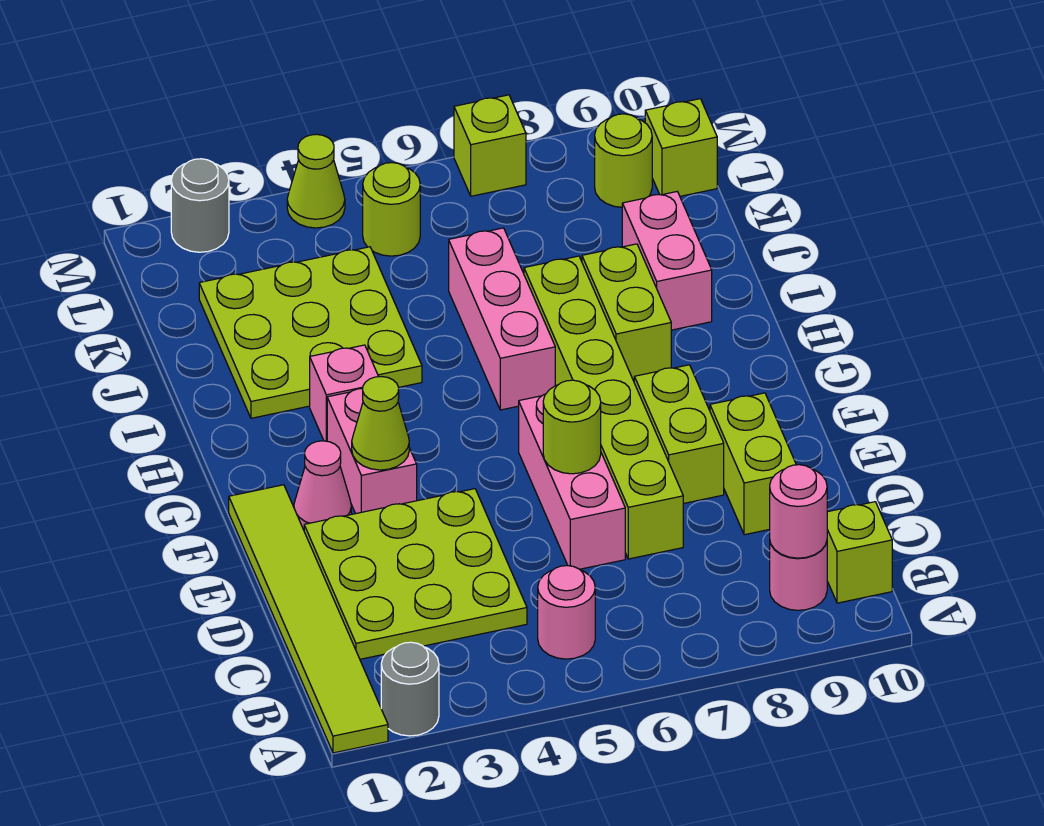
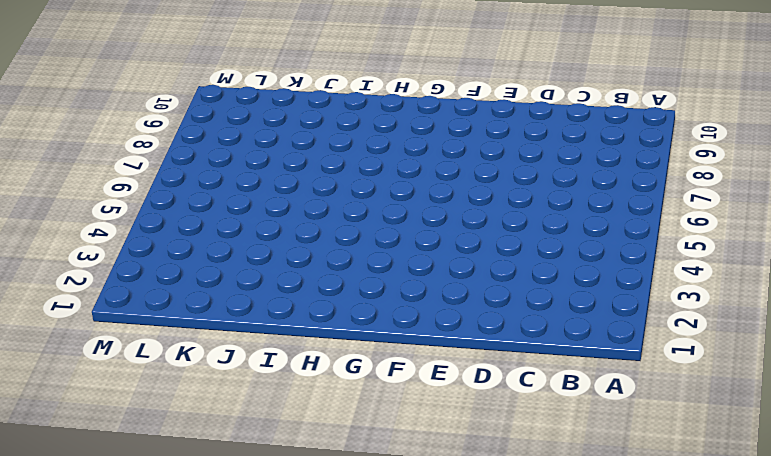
none -> lime 1x6 tile [229,485,388,753]
none -> grey 1x1 round brick [381,642,439,736]
none -> pink 1x1 round brick [538,566,595,659]

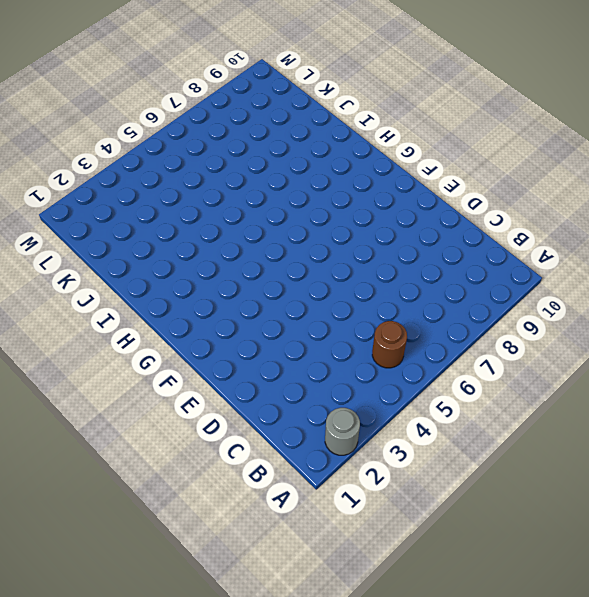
brown 1x1 round brick [372,321,407,368] -> pink 1x1 round brick [538,566,595,659]
none -> lime 1x6 tile [229,485,388,753]
none -> pink 1x1 round brick [770,541,827,610]
none -> lime 1x1 brick [827,502,892,603]

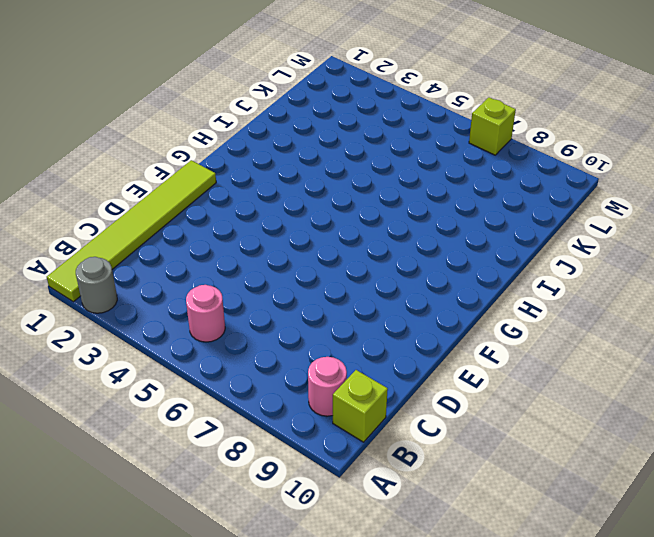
none -> lime 3x3 plate [304,489,527,659]
none -> pink 1x3 brick [519,394,625,569]
none -> lime 1x6 brick [524,256,683,559]

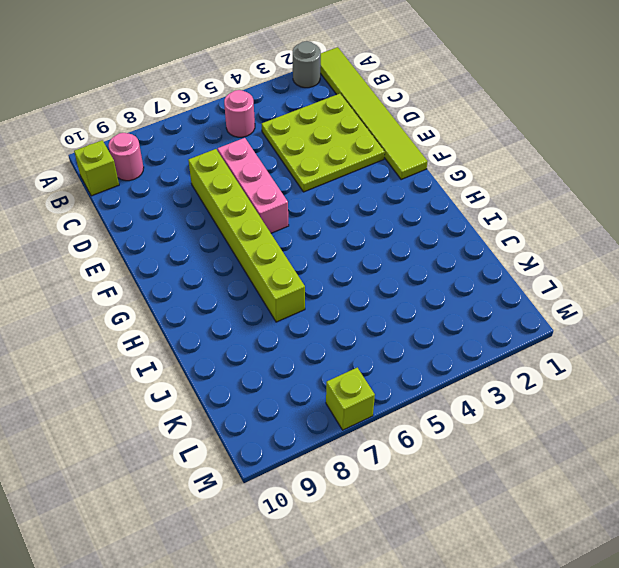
none -> lime 1x2 brick [710,393,796,535]
none -> lime 1x2 brick [634,365,724,504]
none -> pink 1x1 cone [294,441,351,529]

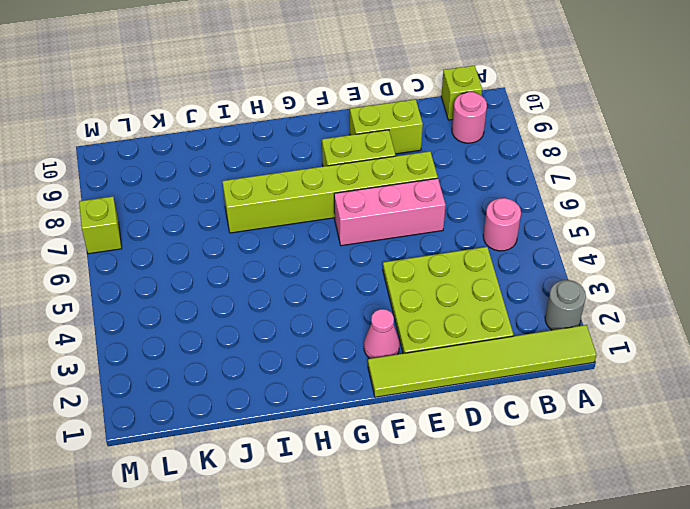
none -> pink 1x2 brick [327,389,417,514]
none -> pink 1x1 brick [310,345,379,441]
none -> pink 1x3 brick [449,228,555,410]

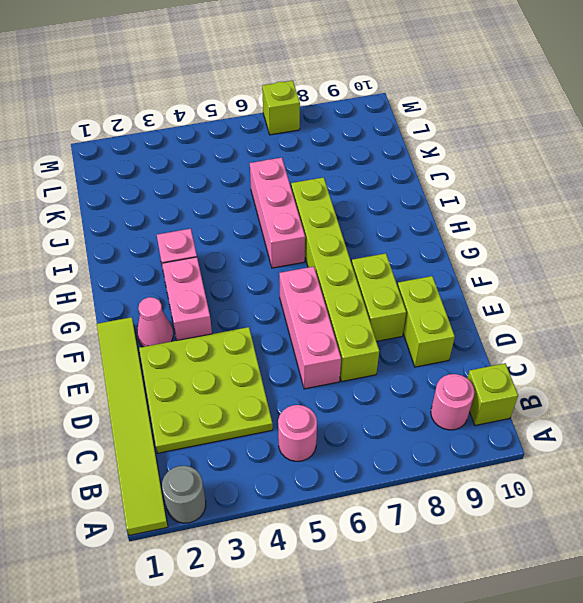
none -> lime 1x2 brick [582,244,671,381]
none -> lime 3x3 plate [199,247,422,418]
none -> pink 1x2 brick [622,192,712,330]

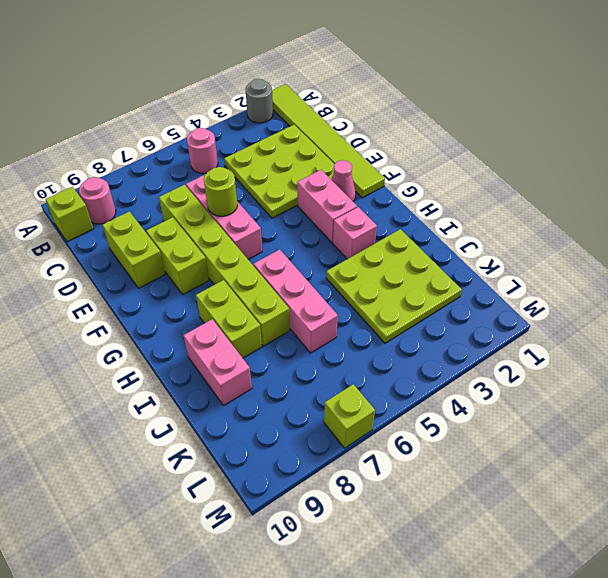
none -> lime 1x1 round brick [363,163,420,256]
none -> lime 1x1 round brick [595,114,652,207]
none -> lime 1x1 brick [645,99,717,196]

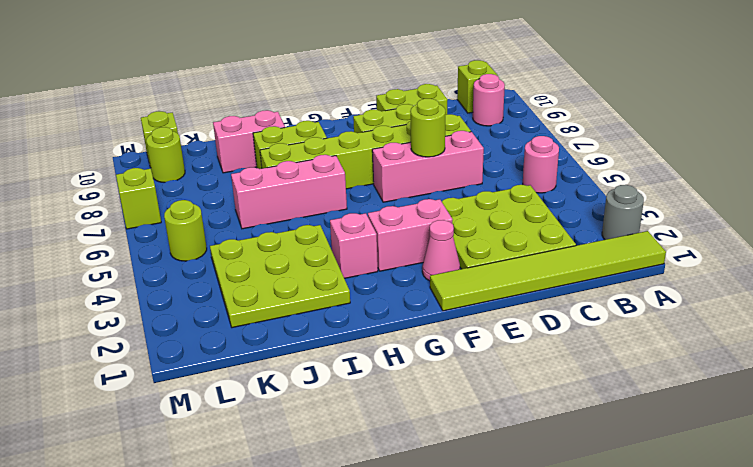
none -> grey 1x1 round brick [171,159,229,252]
none -> lime 1x1 cone [287,134,345,228]
none -> pink 1x1 round brick [770,465,827,558]

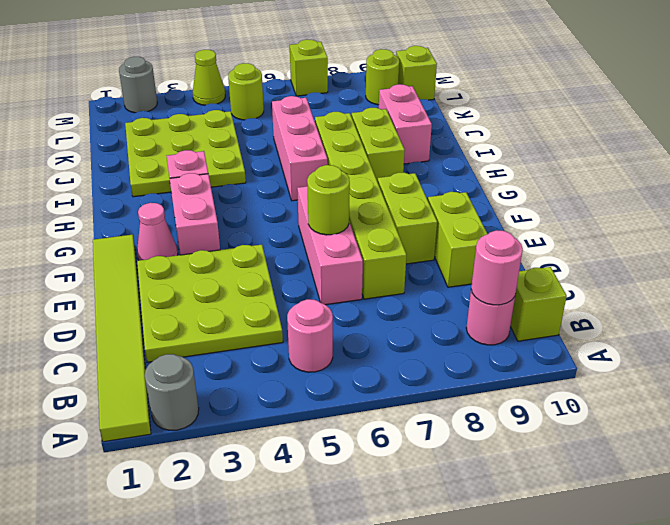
none -> lime 1x1 cone [352,377,409,470]

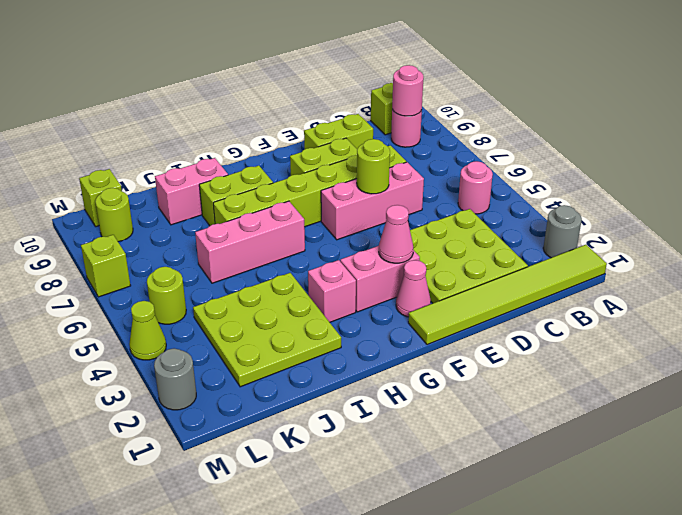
pink 1x1 cone [379,205,413,263] -> lime 1x1 cone [352,377,409,470]

